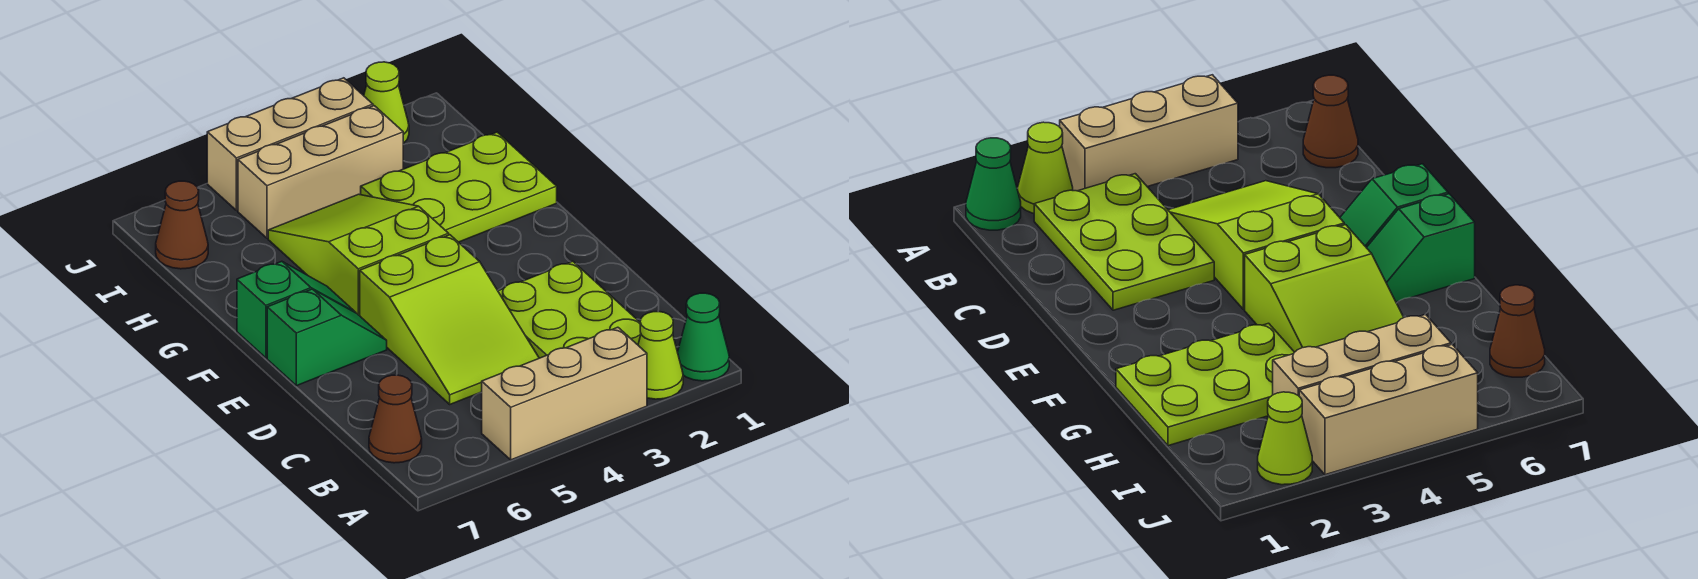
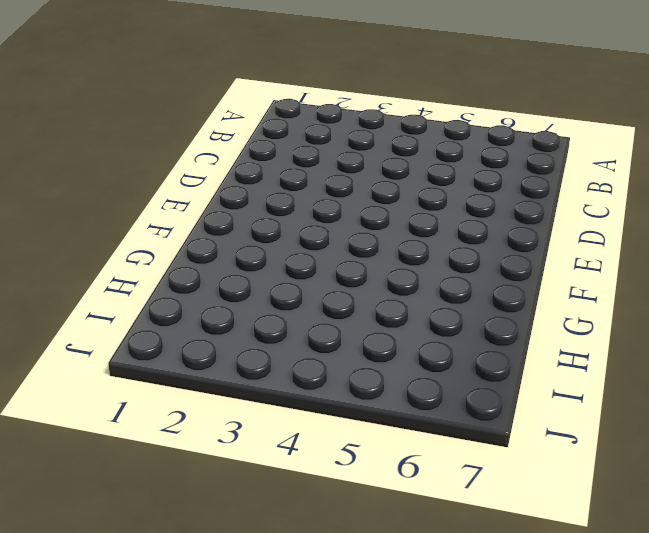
none -> green 1x1 cone [678,293,729,381]
none -> lime 1x1 cone [638,312,683,399]
none -> tan 1x3 brick [482,327,647,460]

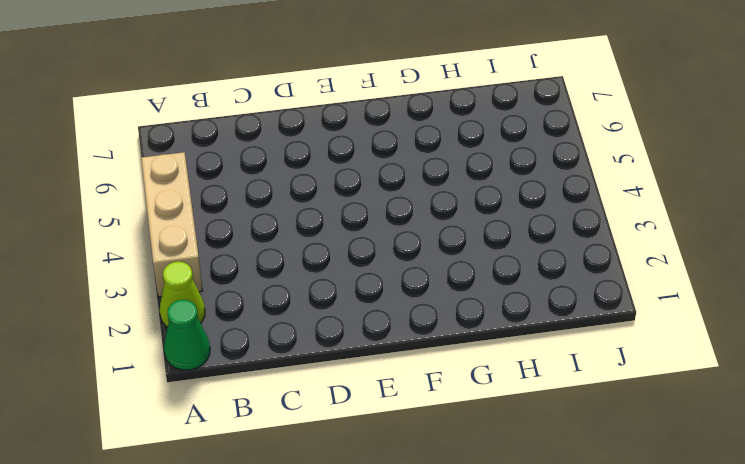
none -> lime 2x3 plate [498,261,641,358]
none -> brown 1x1 cone [369,375,422,463]
none -> lime 2x3 slope [360,235,539,404]

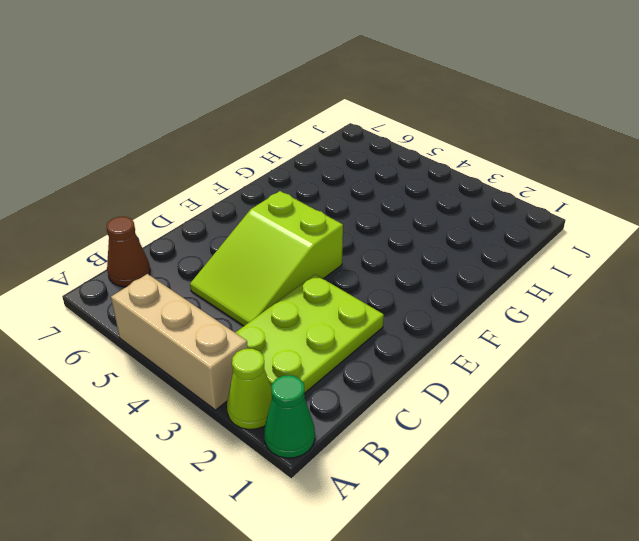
none -> green 1x2 slope [267,289,387,386]
none -> lime 2x3 slope [268,194,449,316]
none -> green 1x2 slope [237,261,356,358]

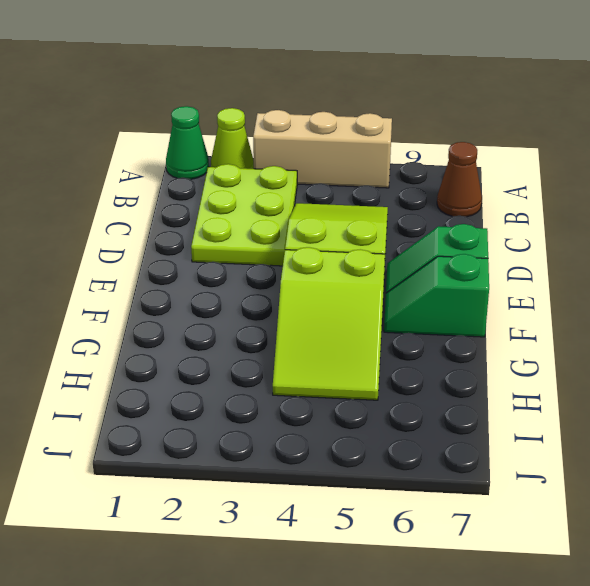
none -> lime 2x3 plate [361,132,557,242]
none -> tan 1x3 brick [238,106,403,238]
none -> brown 1x1 cone [156,181,208,269]

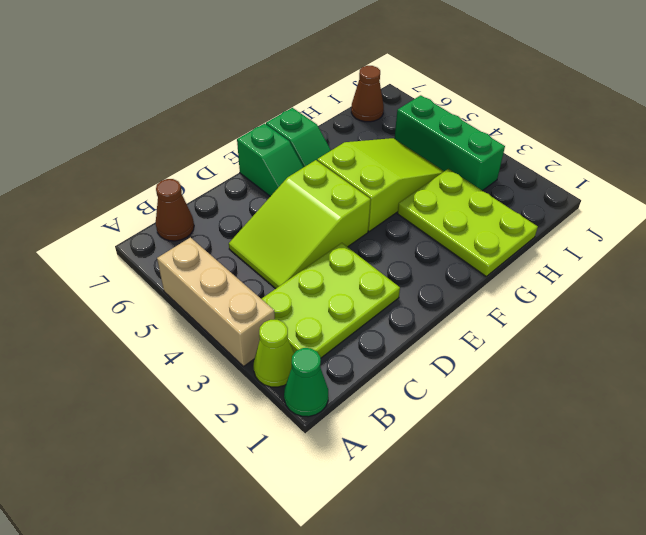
green 1x3 brick [394,95,505,191] -> tan 1x3 brick [238,106,403,238]
none -> lime 1x1 cone [364,62,409,144]
none -> tan 1x3 brick [207,78,373,211]

